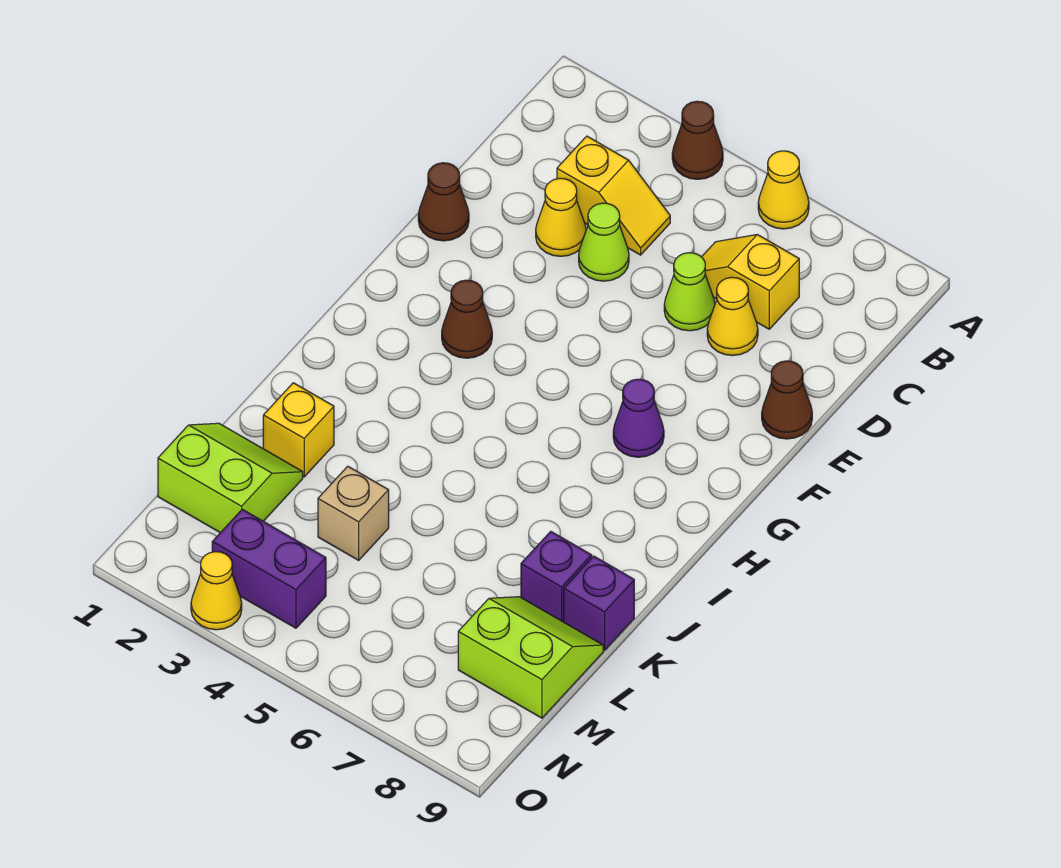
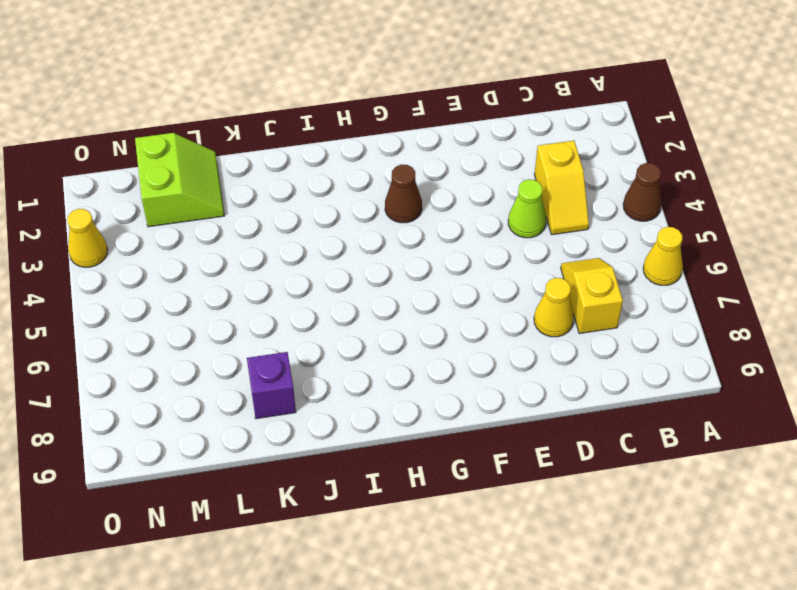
none -> yellow 1x1 cone [536,178,586,256]
none -> lime 1x1 cone [664,253,715,331]
none -> brown 1x1 cone [418,163,469,241]

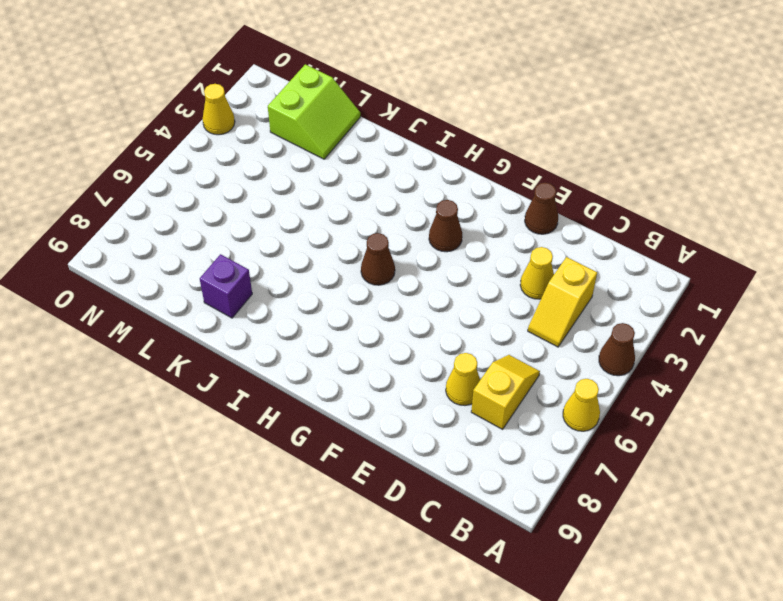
brown 1x1 cone [361,233,395,285] -> brown 1x1 cone moved to [762,361,812,439]
none -> lime 1x1 cone [579,203,629,281]
none -> lime 1x1 cone [664,253,715,331]
none -> purple 1x1 cone [613,379,664,457]

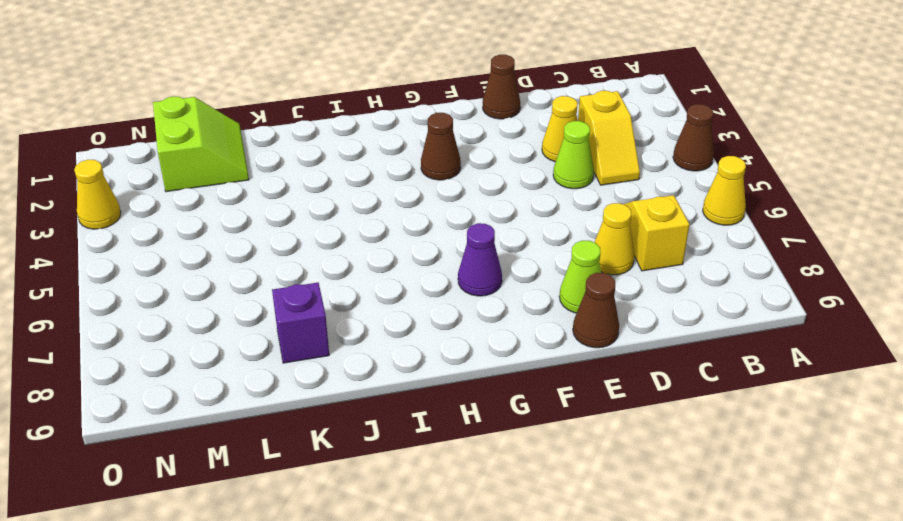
lime 1x1 cone [559,241,601,313] -> lime 1x1 cone moved to [664,253,715,331]
none -> yellow 1x1 brick [263,383,334,477]
none -> purple 1x1 brick [564,556,634,650]
none -> tan 1x1 brick [318,466,389,560]

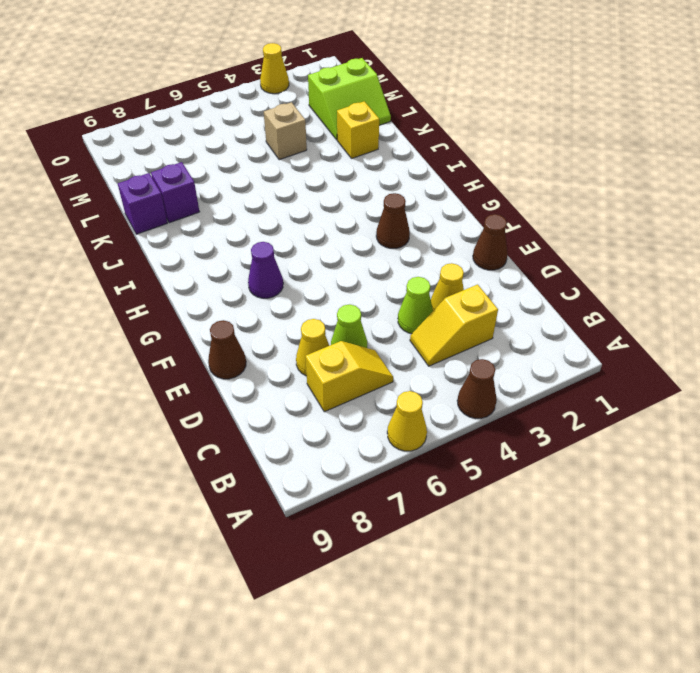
none -> lime 2x2 slope [458,597,603,718]
none -> purple 1x2 brick [212,509,326,628]

